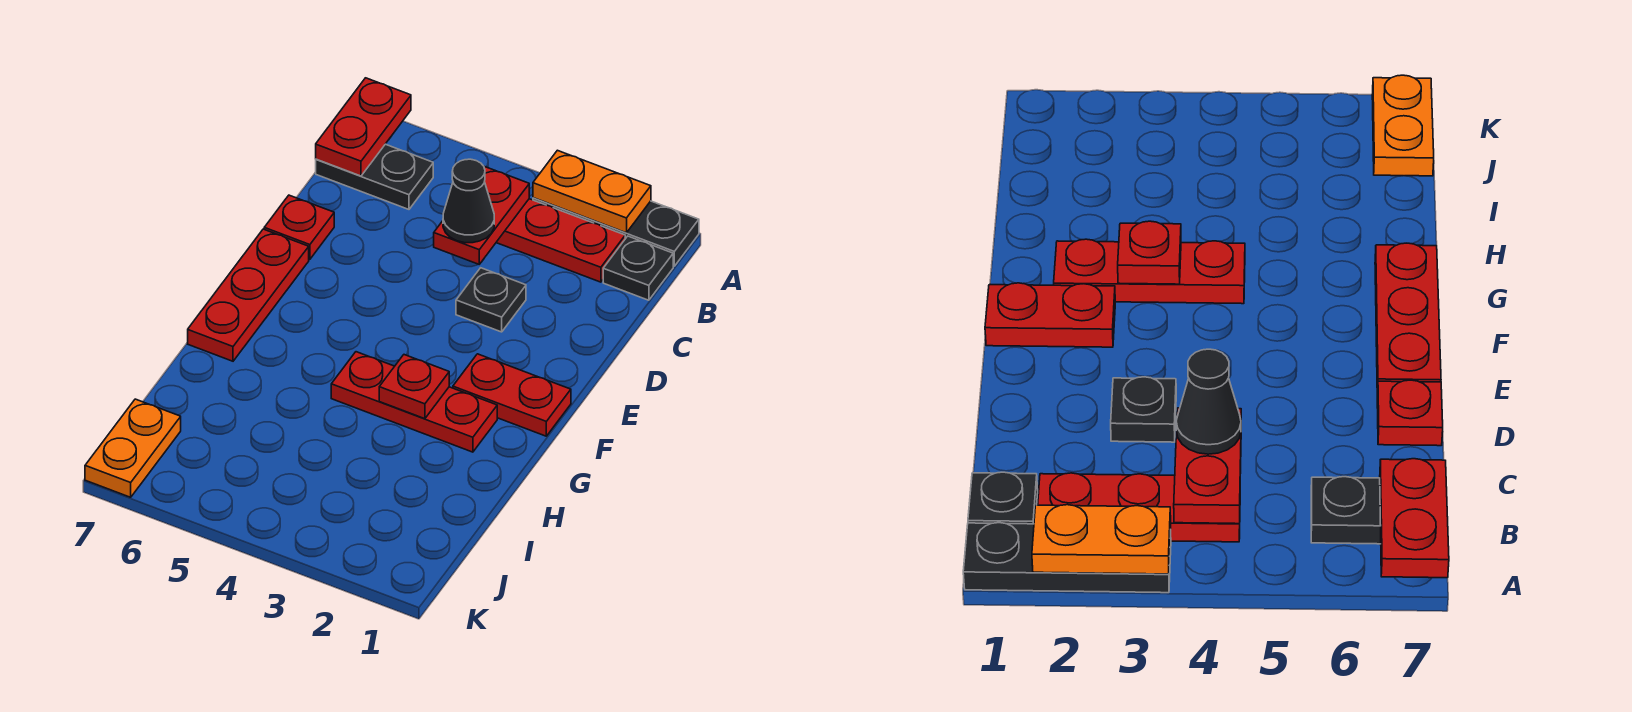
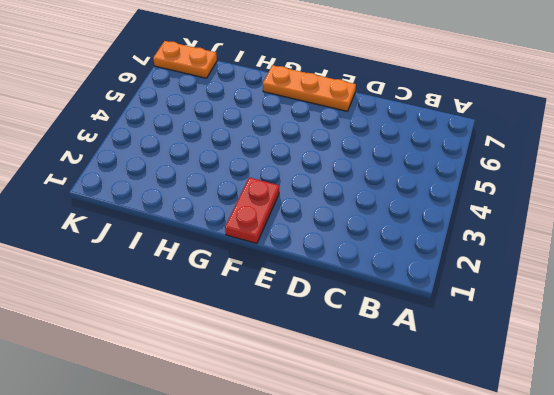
orange 1x3 plate [263,65,356,111] -> red 1x3 plate [188,229,309,361]
none -> black 1x3 plate [533,198,699,266]
none -> black 1x1 plate [603,236,673,300]
none -> red 1x3 plate [496,199,625,282]

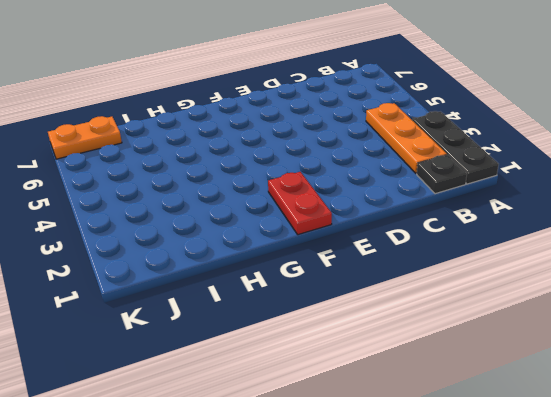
orange 1x3 plate [366,103,447,173] -> red 1x3 plate [496,199,625,282]
none -> black 1x2 plate [316,144,433,209]
none -> black 1x1 plate [456,268,526,332]
none -> red 1x1 plate [264,195,334,259]

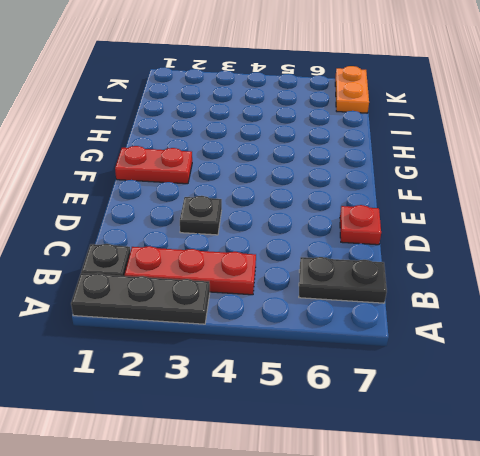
none -> red 1x3 plate [188,229,309,361]
none -> red 1x3 plate [331,352,497,452]
none -> orange 1x2 plate [533,150,651,233]

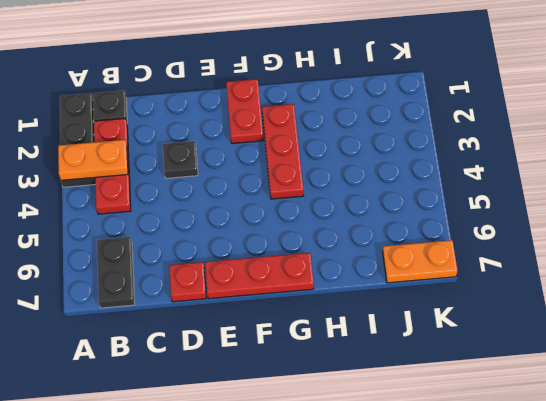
orange 1x2 plate [58,140,128,180] -> orange 1x2 plate turned to [533,150,651,233]
none -> red 1x2 plate [316,78,411,176]
none -> red 1x2 plate [434,166,529,264]
none -> red 1x1 plate [379,355,449,419]

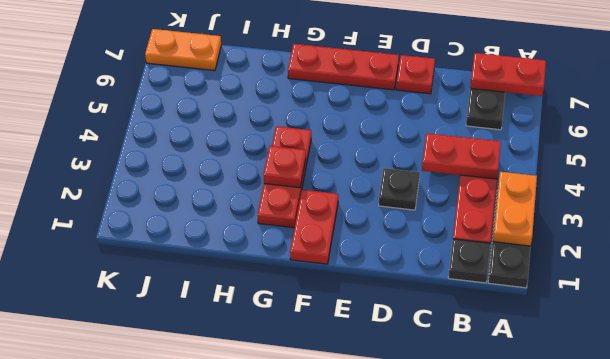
none -> black 1x1 cone [443,159,494,243]

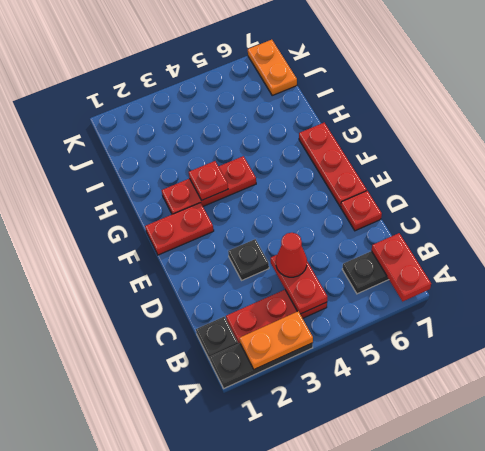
red 1x1 cone [276,233,307,277] -> black 1x1 cone [443,159,494,243]

